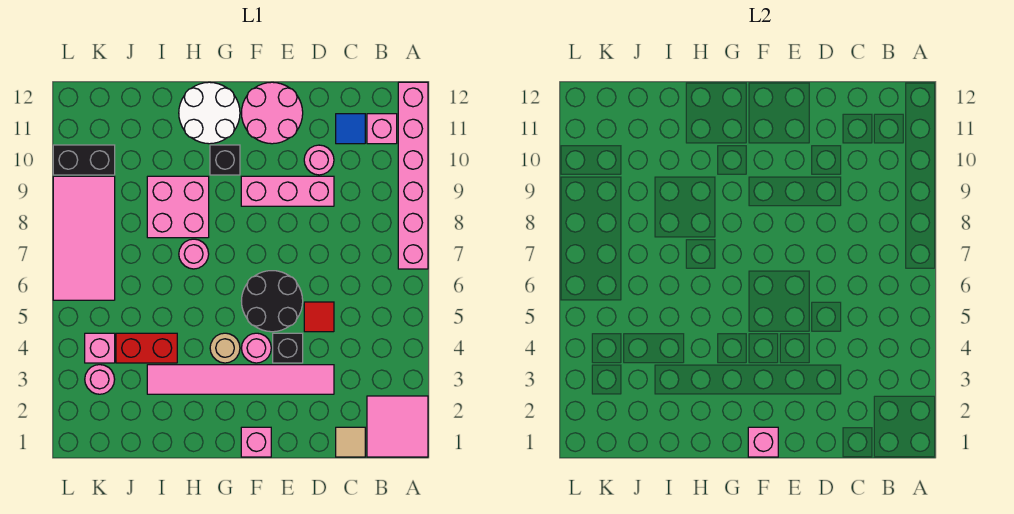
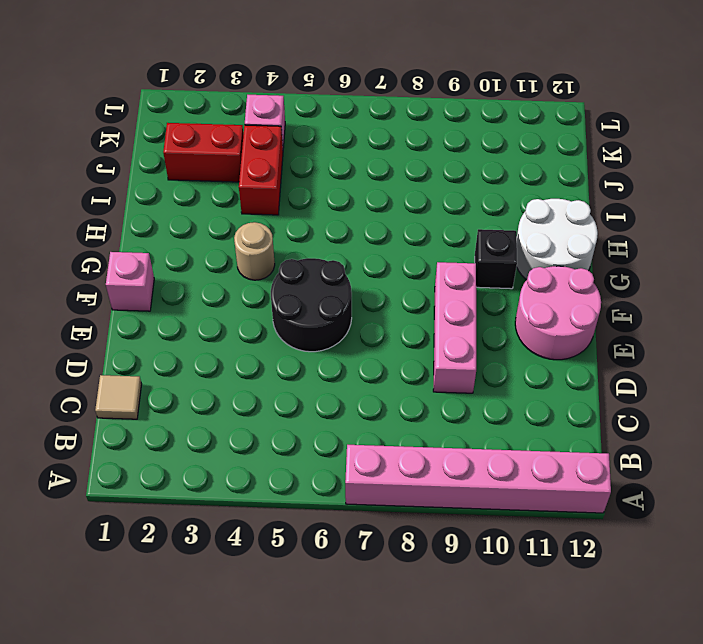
red 1x2 brick [163,123,243,182] -> none
none -> pink 2x2 tile [367,396,428,457]
none -> pink 1x1 brick [367,114,397,144]
none -> blue 1x1 tile [336,114,365,144]

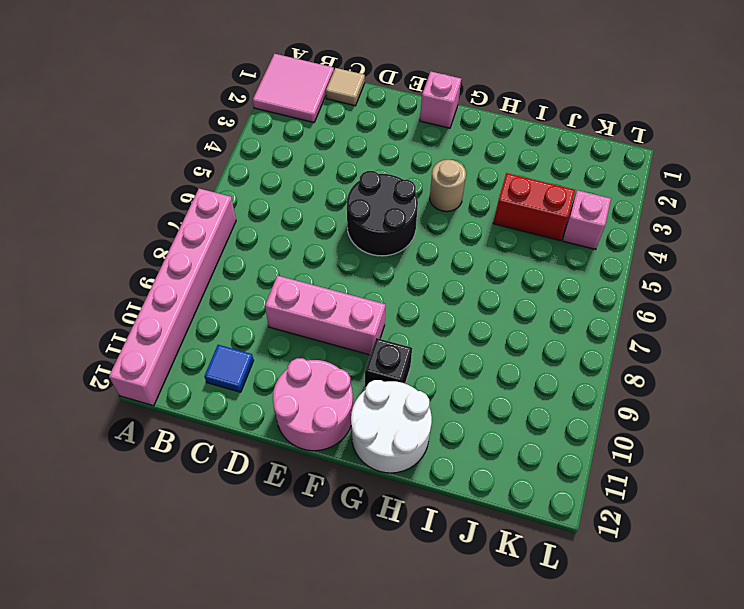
none -> pink 1x1 brick [367,114,397,144]
none -> pink 1x6 tile [147,365,334,394]
none -> red 1x1 tile [304,302,334,332]

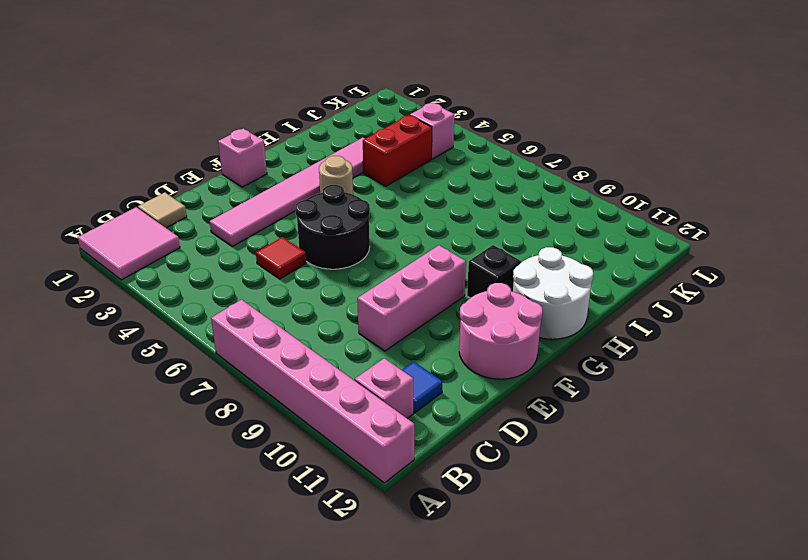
none -> pink 1x1 round brick [304,145,334,175]
none -> black 1x1 brick [273,333,303,363]
none -> pink 1x1 round brick [242,333,271,363]

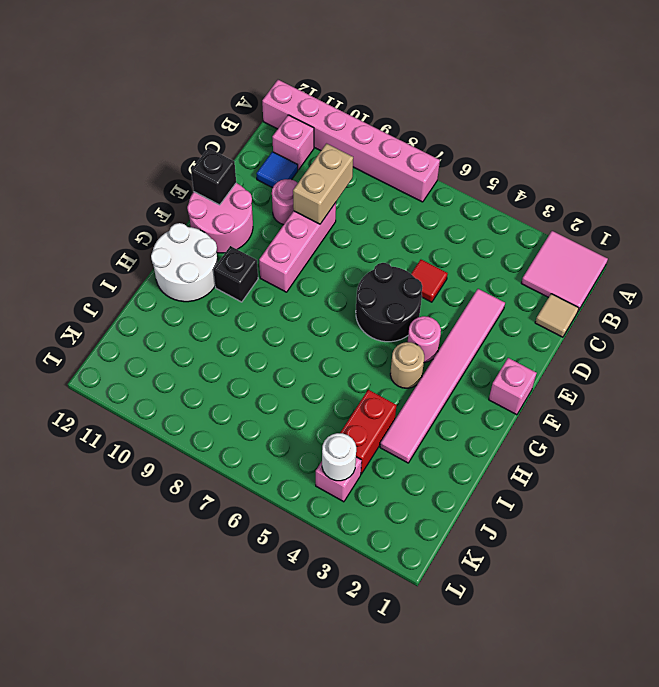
tan 1x2 brick [293,144,353,224] -> none
black 1x1 brick [191,148,236,205] -> black 1x1 brick moved to [273,333,303,363]
white 1x1 round brick [322,433,356,481] -> none
none -> pink 1x1 round brick [179,239,209,269]
none -> pink 2x2 brick [147,176,209,238]
none -> pink 1x1 round brick [85,365,115,394]

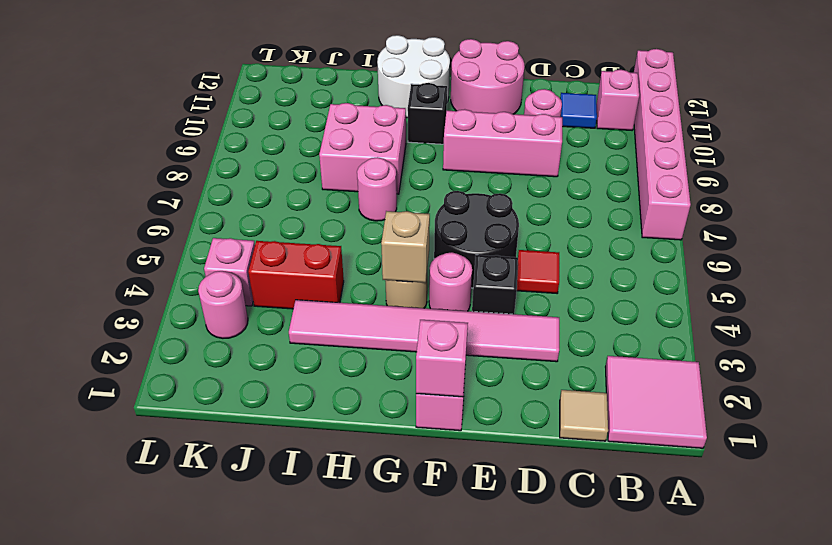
tan 1x1 brick [381,211,430,283] -> none
none -> pink 2x4 tile [53,176,115,300]
none -> black 1x2 brick [53,145,115,175]

